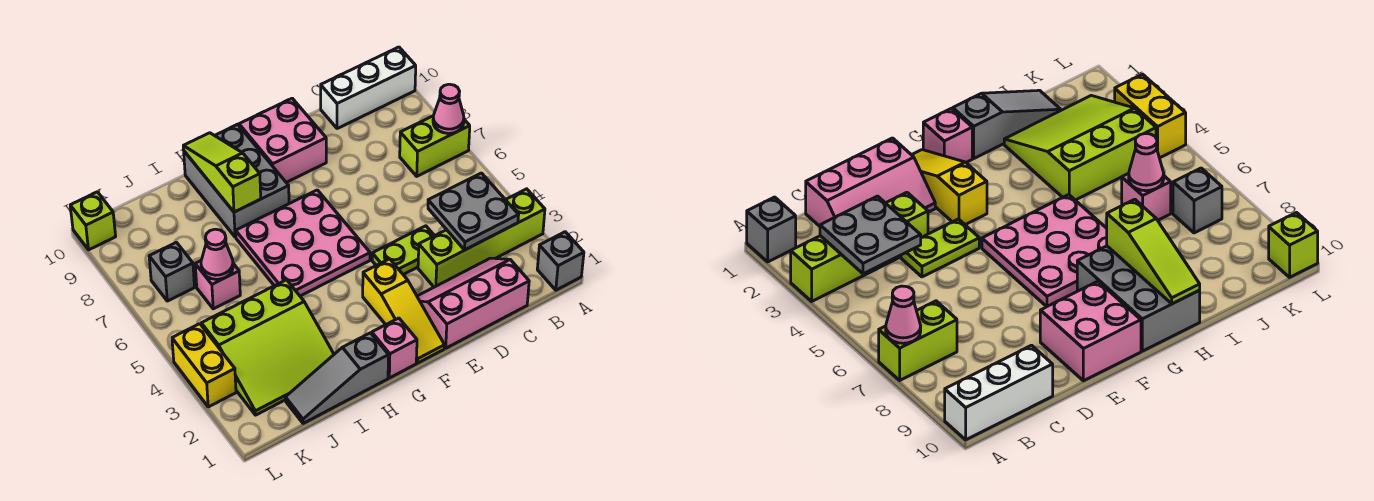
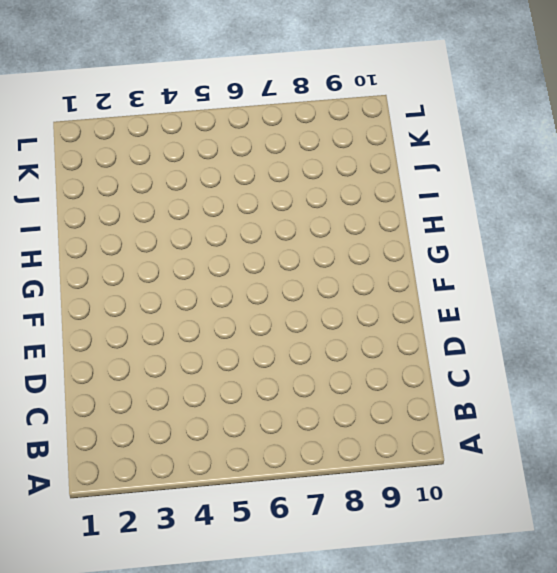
none -> grey 1x1 brick [537,232,584,290]
none -> lime 1x4 brick [418,189,545,287]
none -> lime 1x2 brick [400,116,470,176]

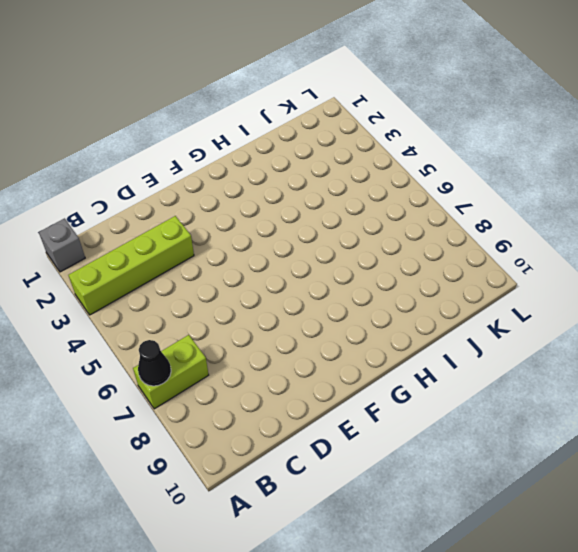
black 1x1 cone [138,340,171,386] -> pink 1x1 cone [433,84,464,133]
none -> white 1x3 brick [321,47,416,129]
none -> pink 2x3 slope [417,258,529,348]
none -> lime 1x2 plate [372,226,434,275]

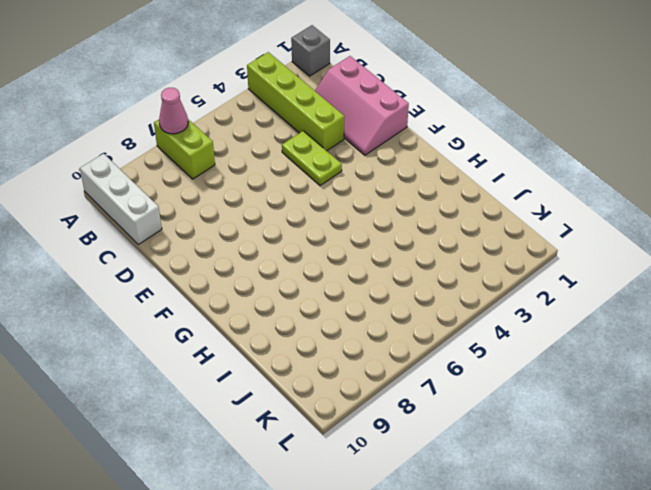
none -> pink 2x2 brick [239,98,326,182]
none -> yellow 1x3 slope [363,259,445,363]
none -> pink 3x3 plate [236,190,370,296]

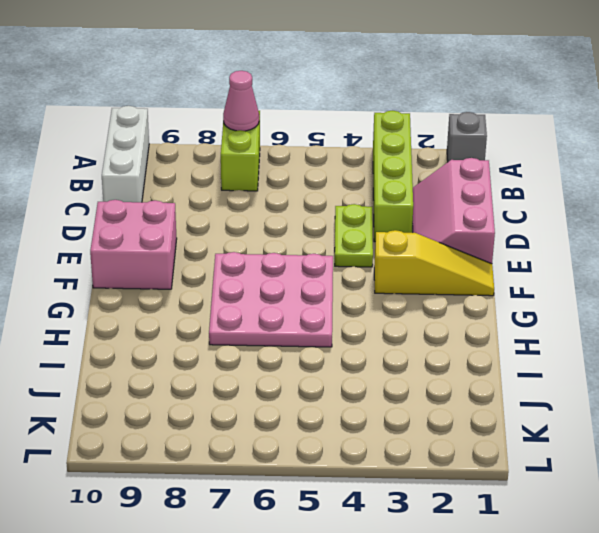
none -> pink 1x1 brick [372,318,417,378]
none -> grey 2x3 brick [184,125,289,237]
none -> grey 1x3 slope [285,333,388,423]

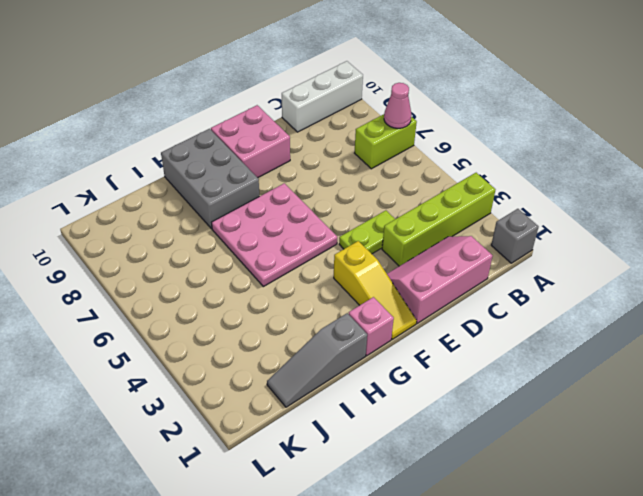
none -> lime 3x3 slope [201,280,334,415]
none -> pink 1x1 brick [195,261,240,309]
none -> grey 1x1 brick [149,242,195,301]

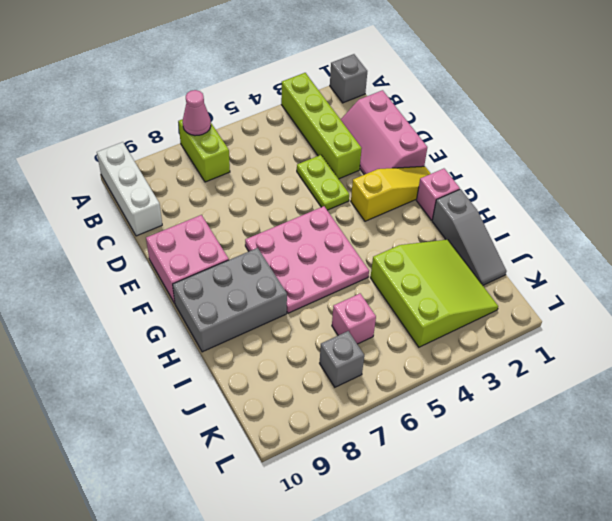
none -> yellow 1x2 brick [172,324,236,407]
none -> lime 1x1 brick [70,192,116,250]
none -> grey 2x2 plate [428,173,518,250]

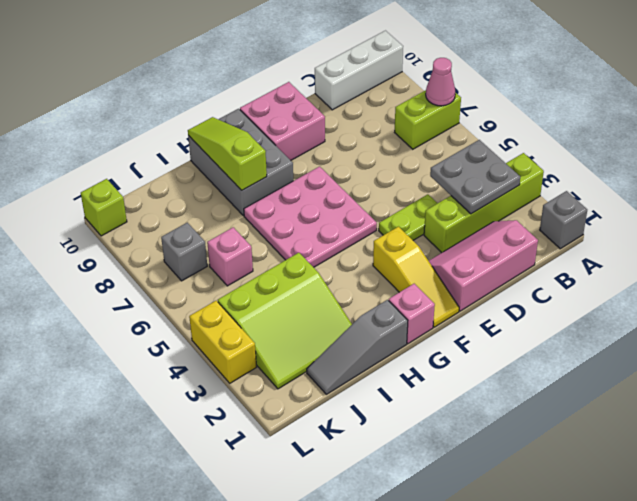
none -> pink 1x1 cone [201,229,233,279]

